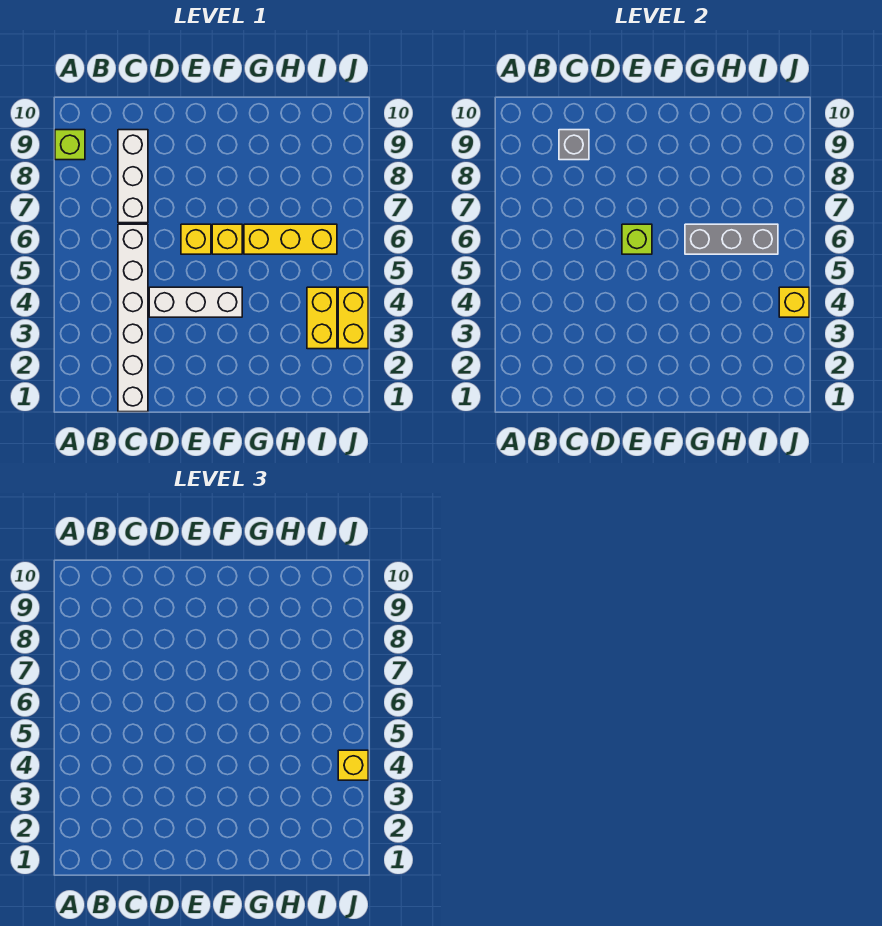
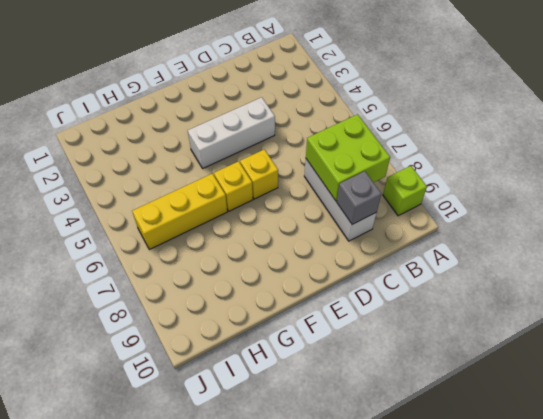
lime 2x2 brick [306,114,390,201] -> none
none -> white 1x6 brick [118,224,148,412]
none -> yellow 1x2 brick [307,287,337,349]
none -> yellow 1x2 brick [338,287,368,349]

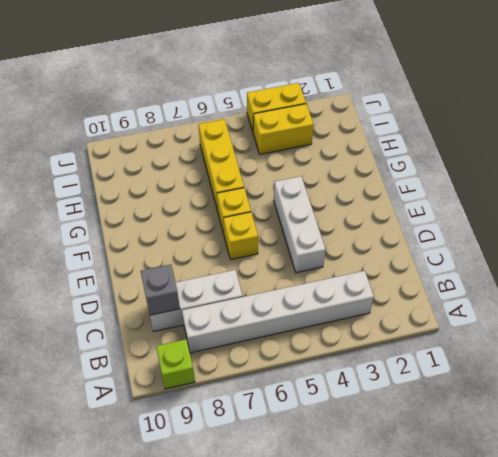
white 1x6 brick [182,271,374,353] -> white 1x6 brick moved to [118,224,148,412]
none -> lime 1x1 brick [622,224,652,254]
none -> grey 1x3 brick [685,224,778,254]
none -> yellow 1x1 brick [779,287,809,317]

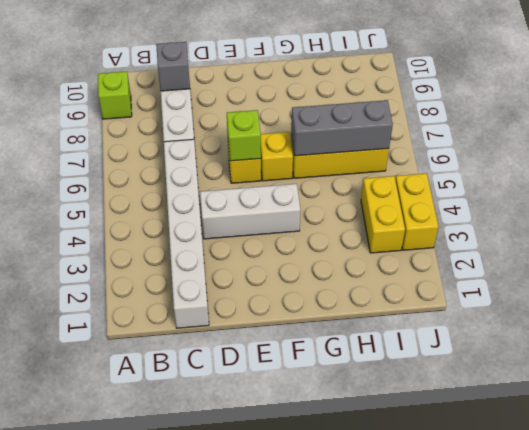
none -> yellow 1x1 brick [779,287,809,317]
none -> yellow 1x1 brick [338,750,368,780]

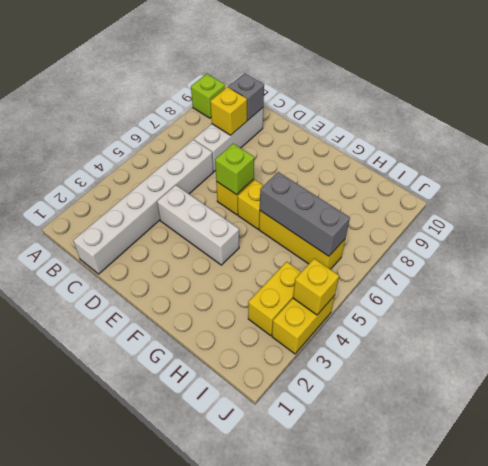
yellow 1x1 brick [210,87,247,135] -> yellow 1x1 brick moved to [338,750,368,780]

